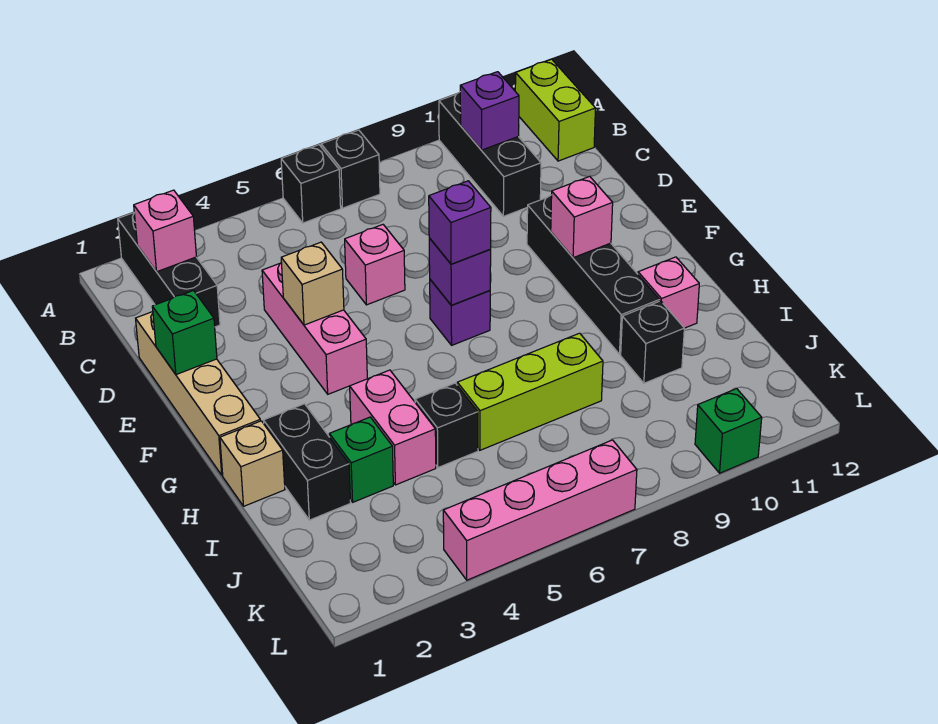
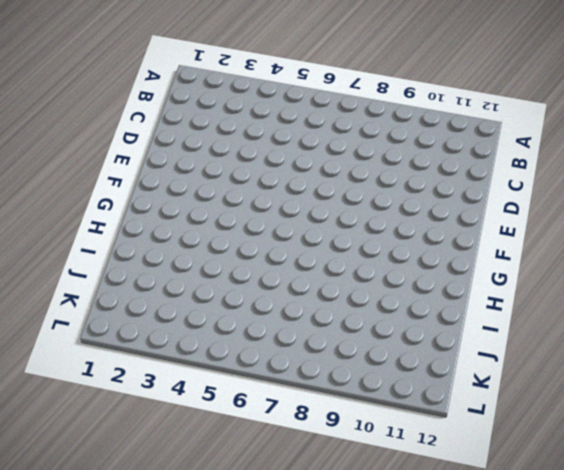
none -> black 1x3 brick [118,213,220,327]
none -> black 1x1 brick [281,145,341,223]
none -> black 1x1 brick [321,130,380,208]

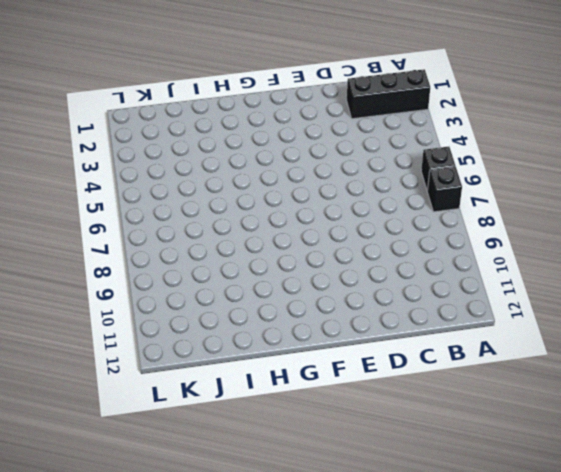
none -> black 1x3 brick [439,92,541,216]
none -> lime 1x2 brick [515,59,595,161]
none -> tan 1x4 brick [136,312,260,475]

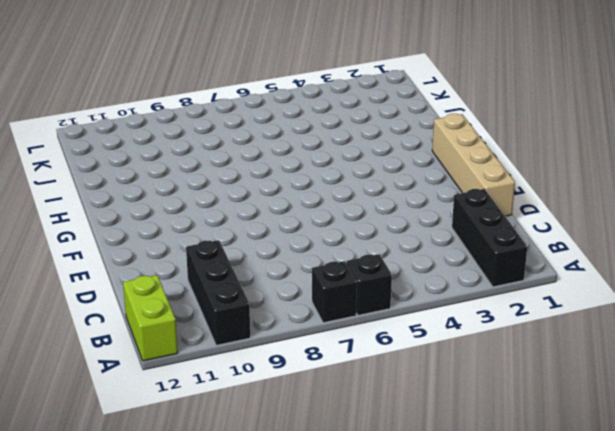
none -> pink 1x3 brick [262,263,367,394]
none -> pink 1x1 brick [345,225,405,305]
none -> black 1x4 brick [527,195,659,354]

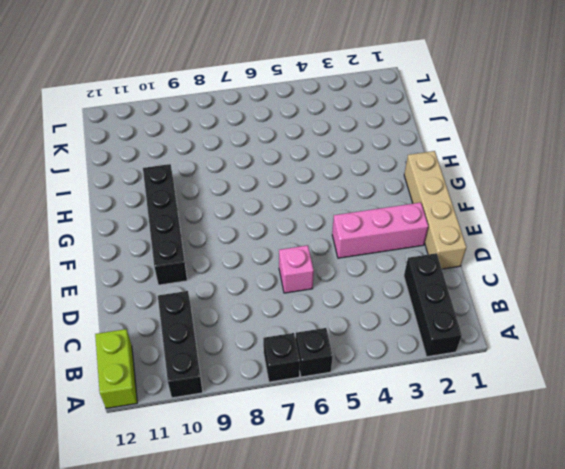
pink 1x3 brick [332,203,428,258] -> pink 1x3 brick turned to [262,263,367,394]
none -> purple 1x1 brick [430,280,490,345]
none -> tan 1x1 brick [220,421,285,506]
none -> black 1x2 brick [264,404,351,520]

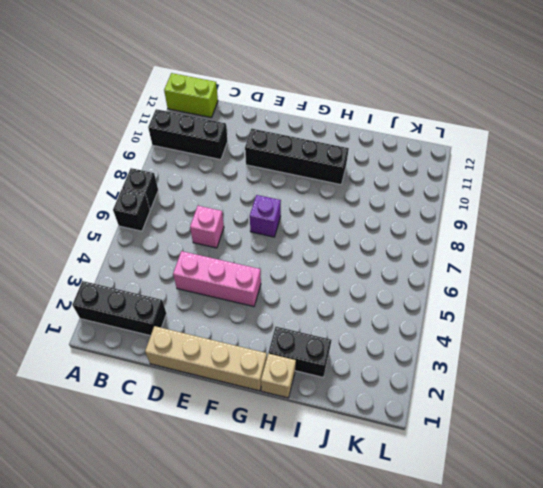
none -> pink 1x2 brick [350,370,436,485]
none -> pink 1x1 brick [638,257,699,328]
none -> green 1x1 brick [329,417,393,502]

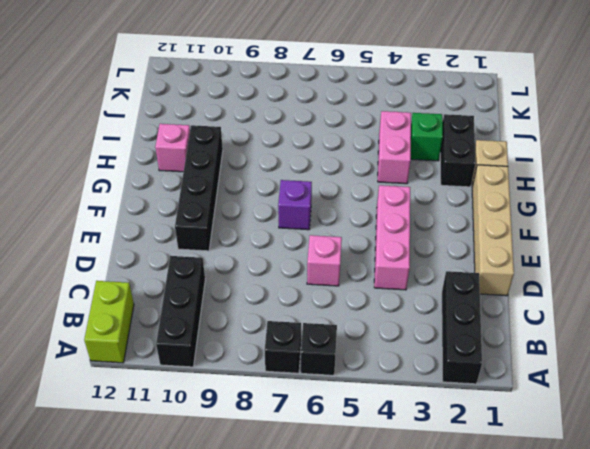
none -> black 1x1 brick [415,383,478,467]
none -> lime 1x3 brick [457,333,603,450]
none -> black 1x1 brick [621,301,684,383]

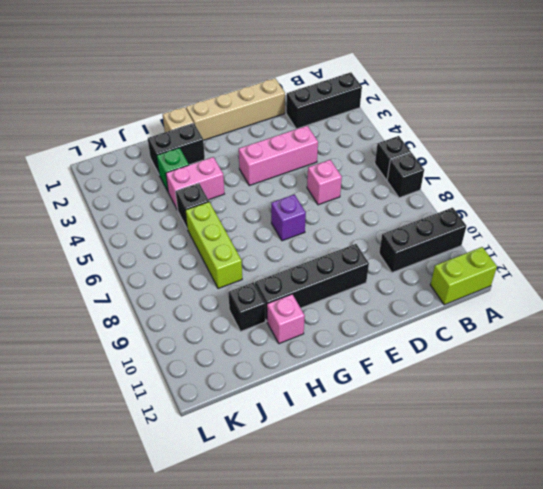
none -> pink 1x4 brick [443,440,637,580]
none -> green 1x1 brick [695,389,762,473]
none -> pink 1x1 brick [134,190,196,272]

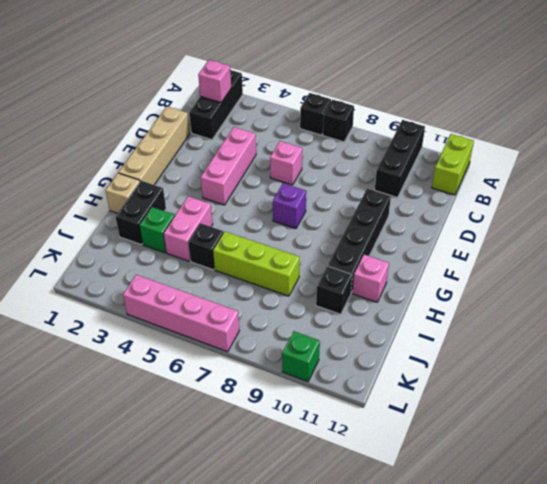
none -> purple 1x1 brick [460,72,519,150]
none -> green 1x1 brick [152,291,217,375]
none -> tan 1x1 brick [281,242,344,325]

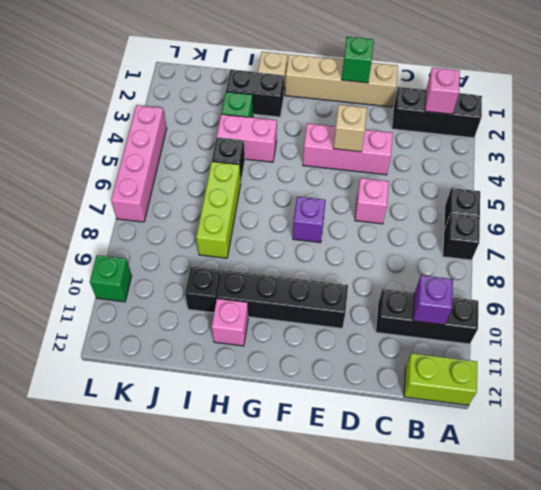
none -> purple 1x1 brick [429,238,491,305]
none -> pink 1x1 brick [551,176,613,258]
none -> purple 1x1 brick [429,181,491,264]

